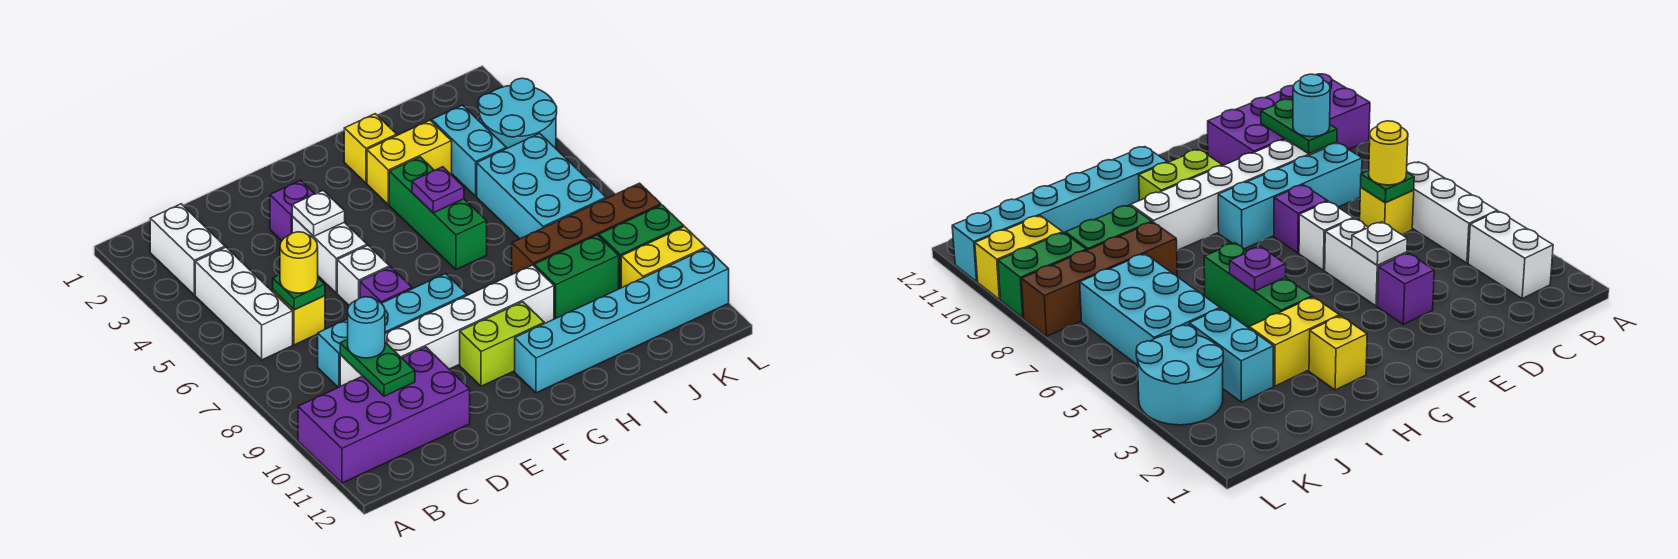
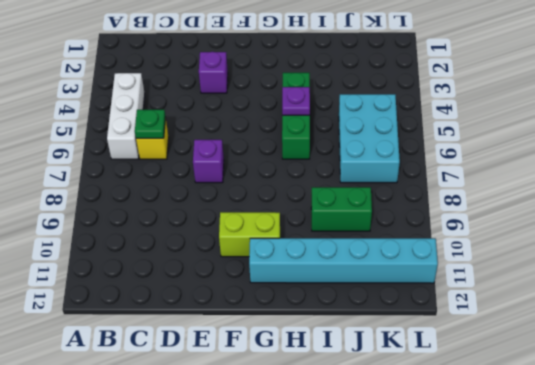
none -> purple 2x4 brick [298,347,470,483]
none -> white 1x2 brick [150,204,225,295]
none -> cyan 1x4 brick [318,274,467,387]

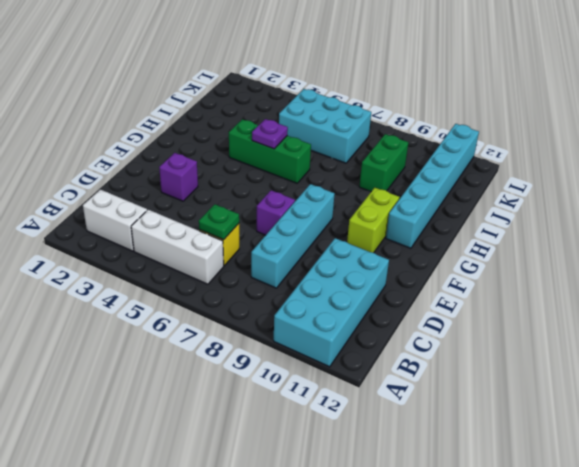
cyan 2x4 brick [274,238,389,367] -> purple 2x4 brick [298,347,470,483]
none -> white 1x6 brick [340,265,554,386]
none -> white 1x2 brick [292,217,367,293]
none -> white 1x1 brick [337,246,390,306]

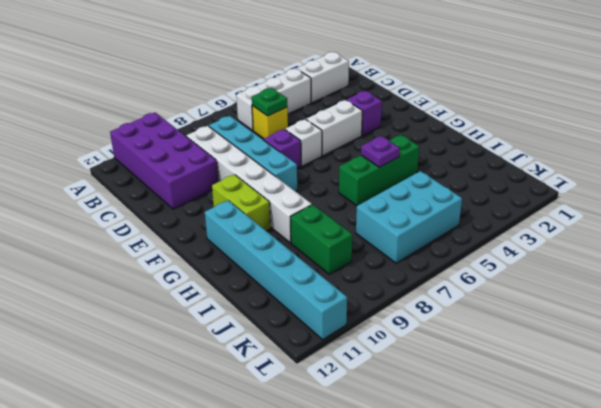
none -> yellow 1x1 brick [344,114,397,183]
none -> yellow 1x2 brick [367,120,452,205]
none -> brown 1x4 brick [512,183,661,274]

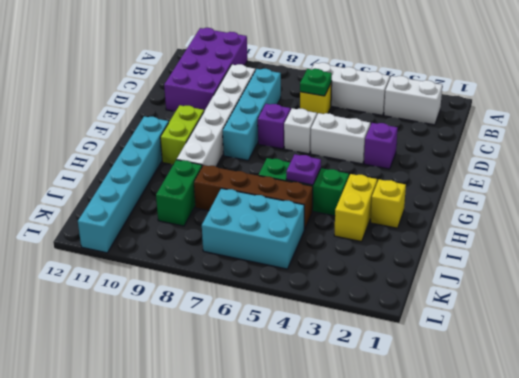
brown 1x4 brick [194,165,313,230] -> brown 1x4 brick turned to [512,183,661,274]
none -> cyan 1x2 brick [432,105,506,196]
none -> cyan 2x2 round brick [478,78,557,149]
none -> green 1x2 brick [599,205,684,289]

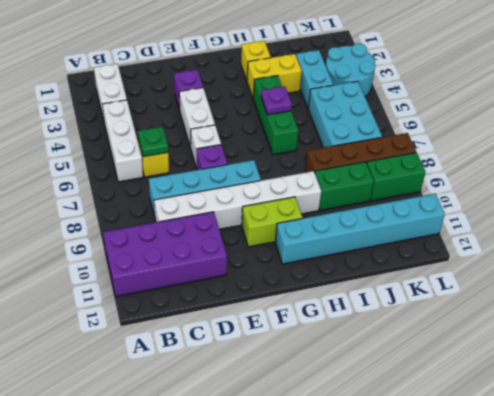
none -> yellow 1x2 brick [621,227,706,288]
none -> green 1x2 plate [340,339,415,396]
none -> white 1x1 plate [292,191,345,236]

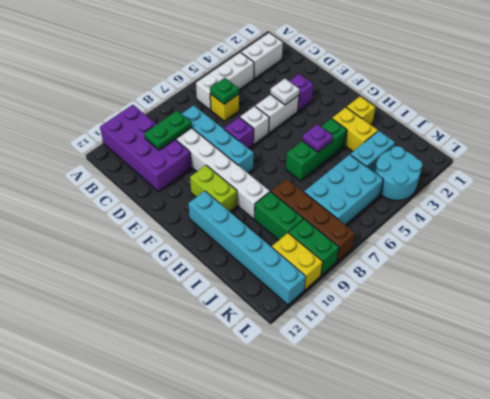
none -> yellow 1x1 round brick [280,232,318,293]
none -> cyan 1x1 round brick [348,297,385,358]

